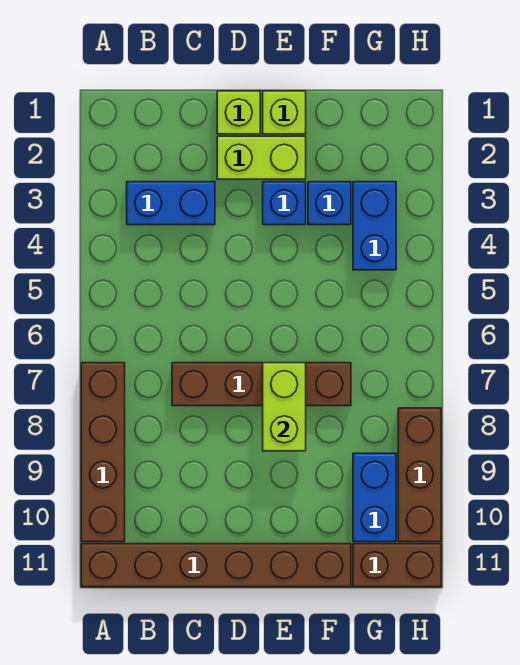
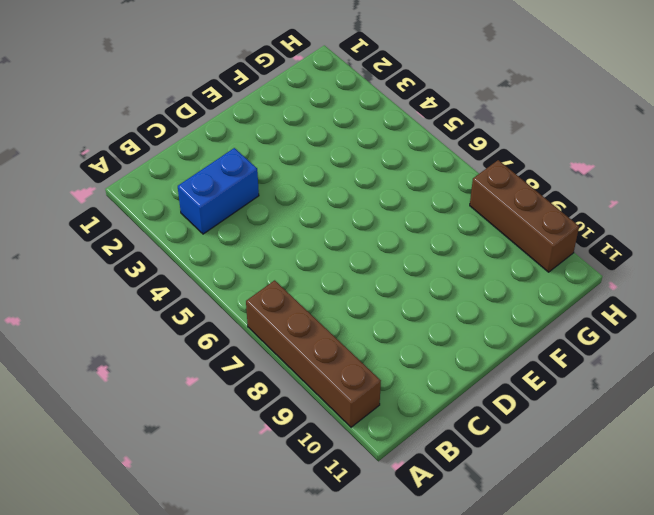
none -> brown 1x6 brick [81,544,351,587]
none -> brown 1x4 brick [172,363,351,406]
none -> lime 1x1 brick [217,91,260,134]

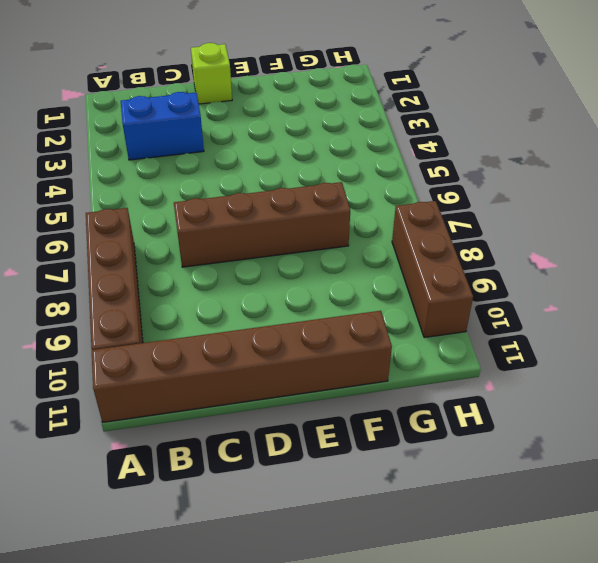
none -> lime 1x2 brick [217,136,306,179]
none -> lime 1x1 brick [263,91,306,134]
none -> blue 1x1 brick [263,182,306,225]

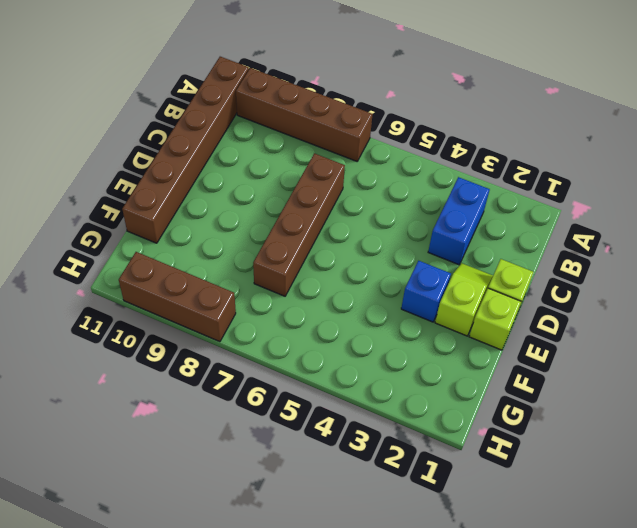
lime 1x2 slope [435,263,493,336] -> lime 1x2 brick [217,136,306,179]
none -> blue 1x1 brick [308,182,351,225]
none -> blue 1x2 brick [353,182,396,270]
none -> blue 1x2 brick [353,453,396,542]

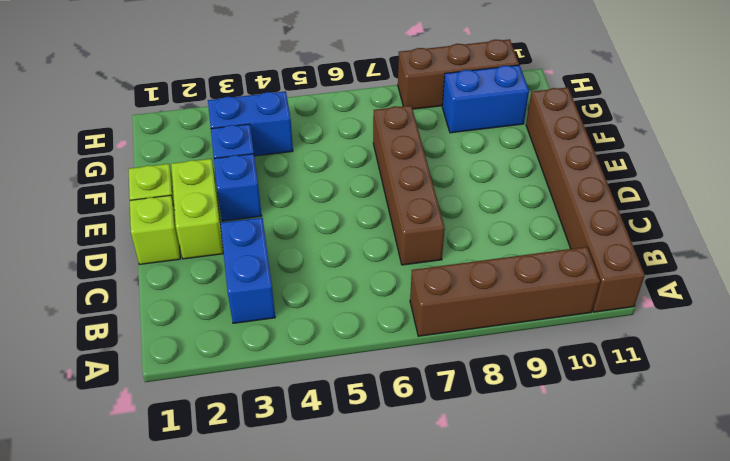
none -> brown 1x2 brick [353,544,441,587]
none -> lime 1x2 brick [263,363,306,451]

